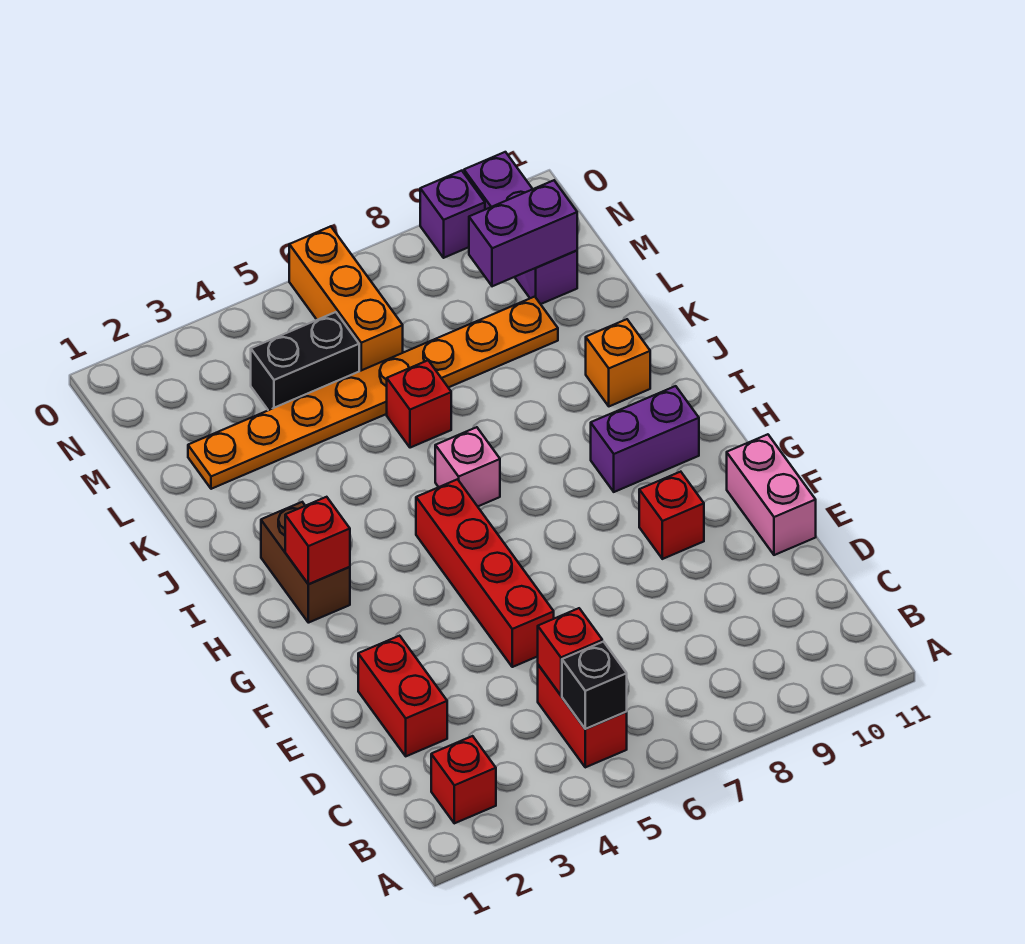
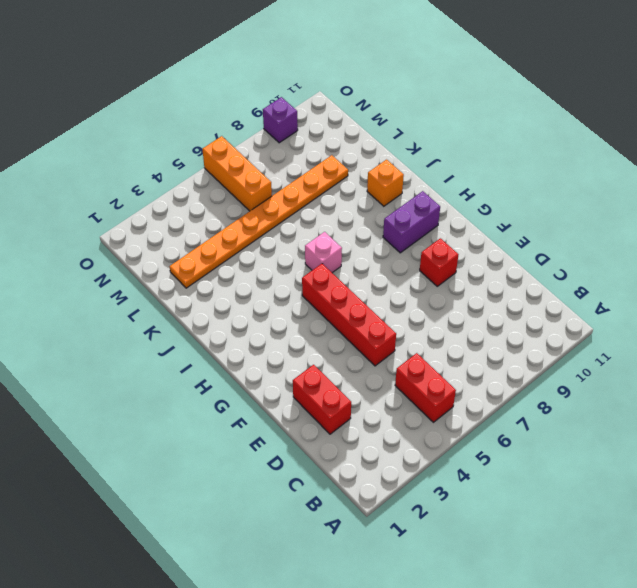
none -> red 1x1 brick [431,736,496,823]
none -> pink 1x2 brick [727,434,816,555]
none -> brown 1x2 brick [261,502,350,623]

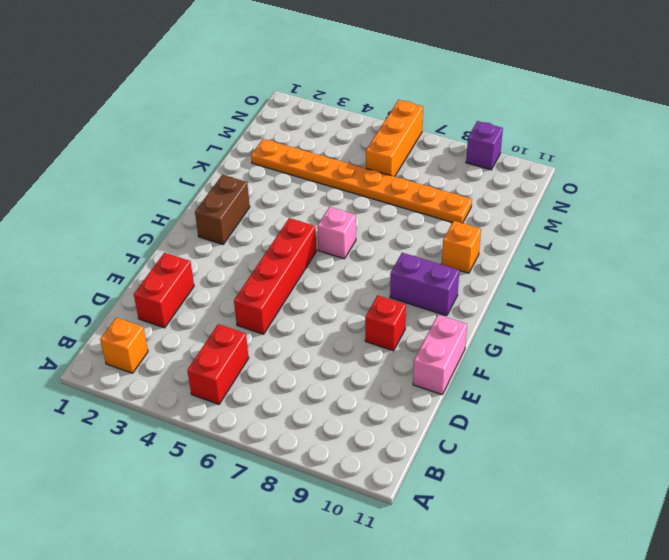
orange 1x1 brick [100,317,148,373] -> red 1x1 brick [431,736,496,823]
none -> red 1x1 brick [387,361,451,448]
none -> black 1x2 brick [251,312,359,410]
none -> purple 1x3 brick [464,152,577,304]

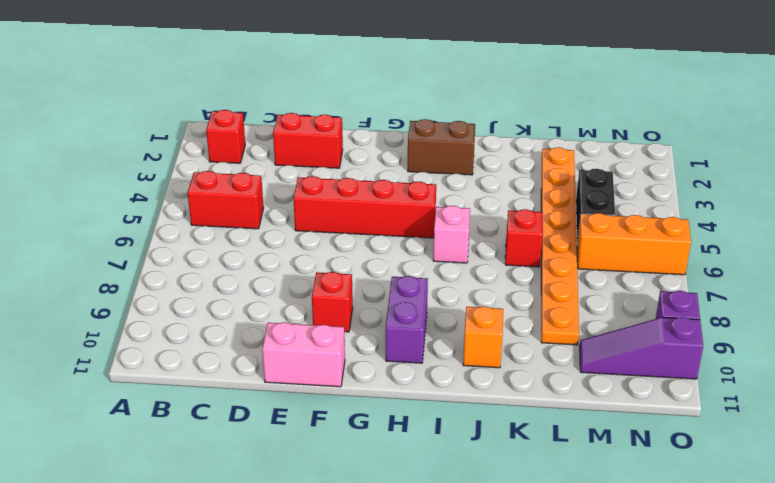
purple 1x3 slope [580,317,703,379] -> purple 1x3 brick [464,152,577,304]
none -> black 1x1 brick [562,642,627,729]
none -> red 1x1 brick [538,608,602,695]
none -> red 1x1 brick [285,497,350,584]

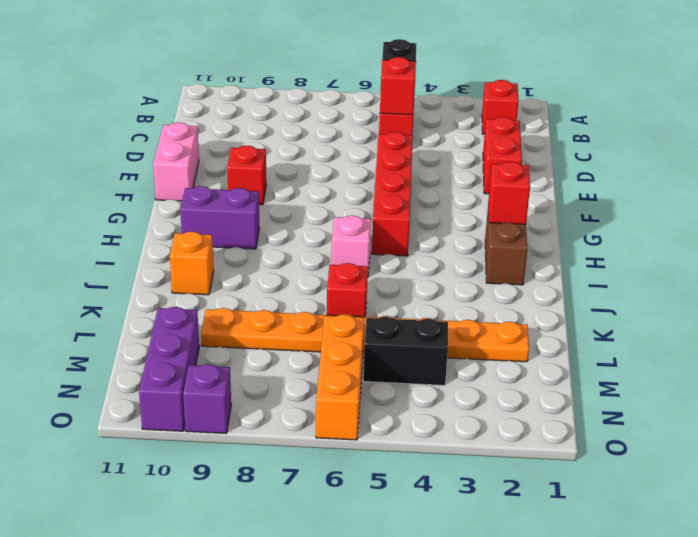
none -> purple 1x2 brick [469,180,577,286]

